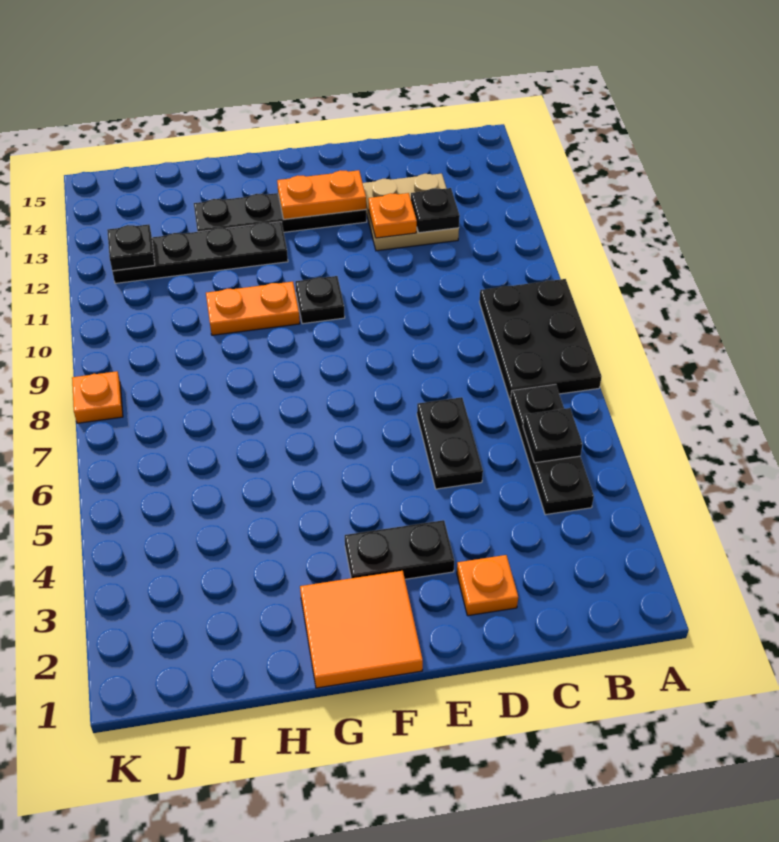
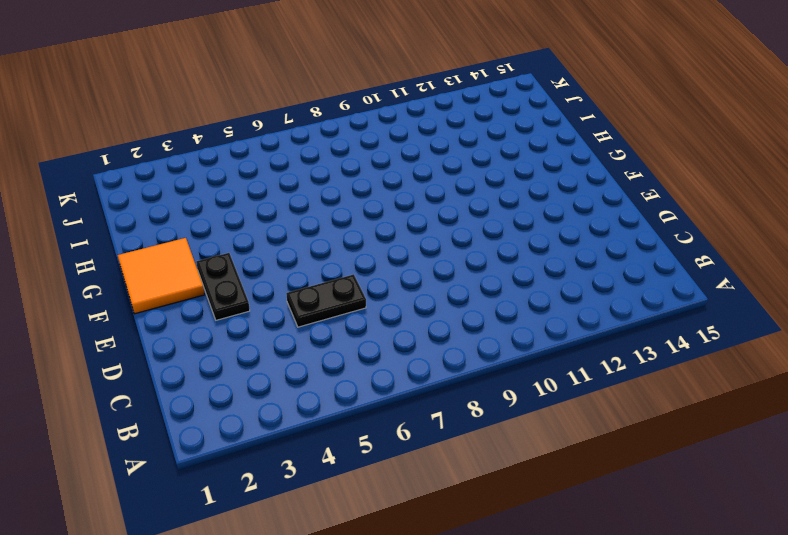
none -> black 2x3 plate [480,279,602,401]
none -> black 1x3 plate [510,384,594,515]
none -> tan 2x2 plate [363,174,459,251]

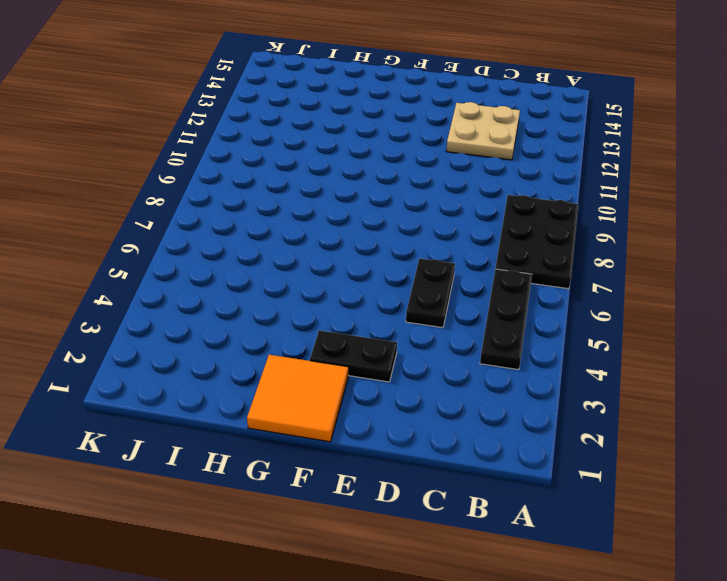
none -> orange 1x1 plate [457,555,518,616]
none -> black 1x4 plate [194,193,367,232]
none -> black 1x1 plate [295,276,345,324]

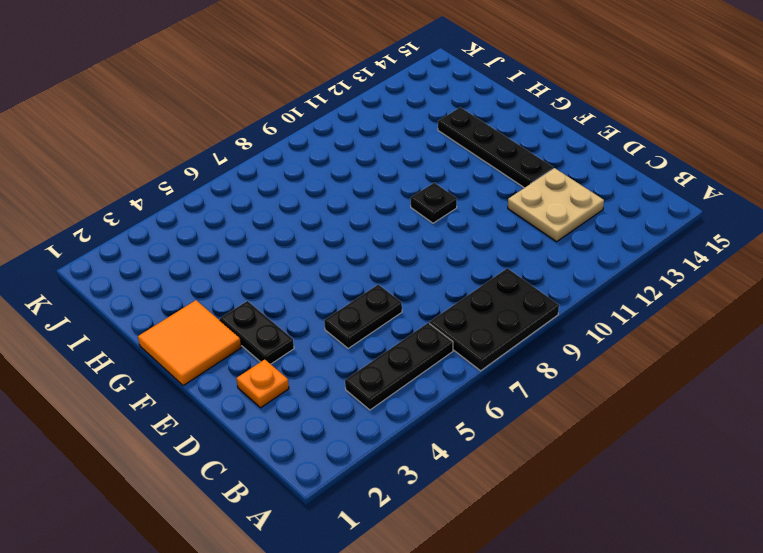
none -> orange 1x2 plate [206,282,300,335]
none -> black 1x4 plate [112,222,288,283]
none -> orange 1x1 plate [72,371,123,423]

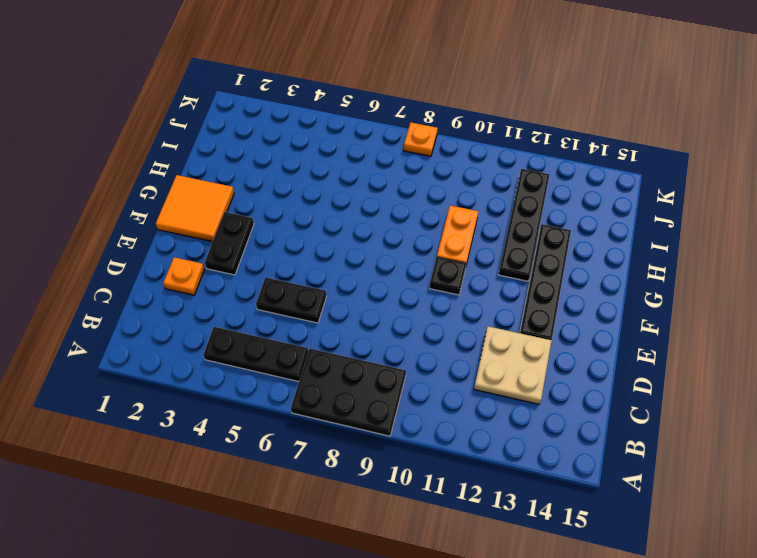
none -> black 1x1 plate [523,408,583,463]
none -> black 1x1 plate [411,188,460,233]
none -> orange 1x1 plate [368,193,417,238]

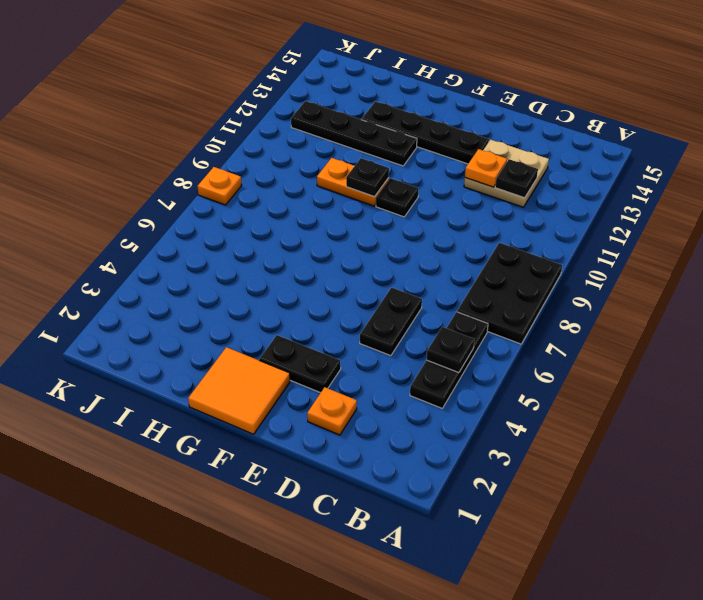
black 1x1 plate [346,158,389,197] -> black 1x1 plate moved to [107,224,155,271]
none -> orange 1x2 plate [277,170,366,219]

